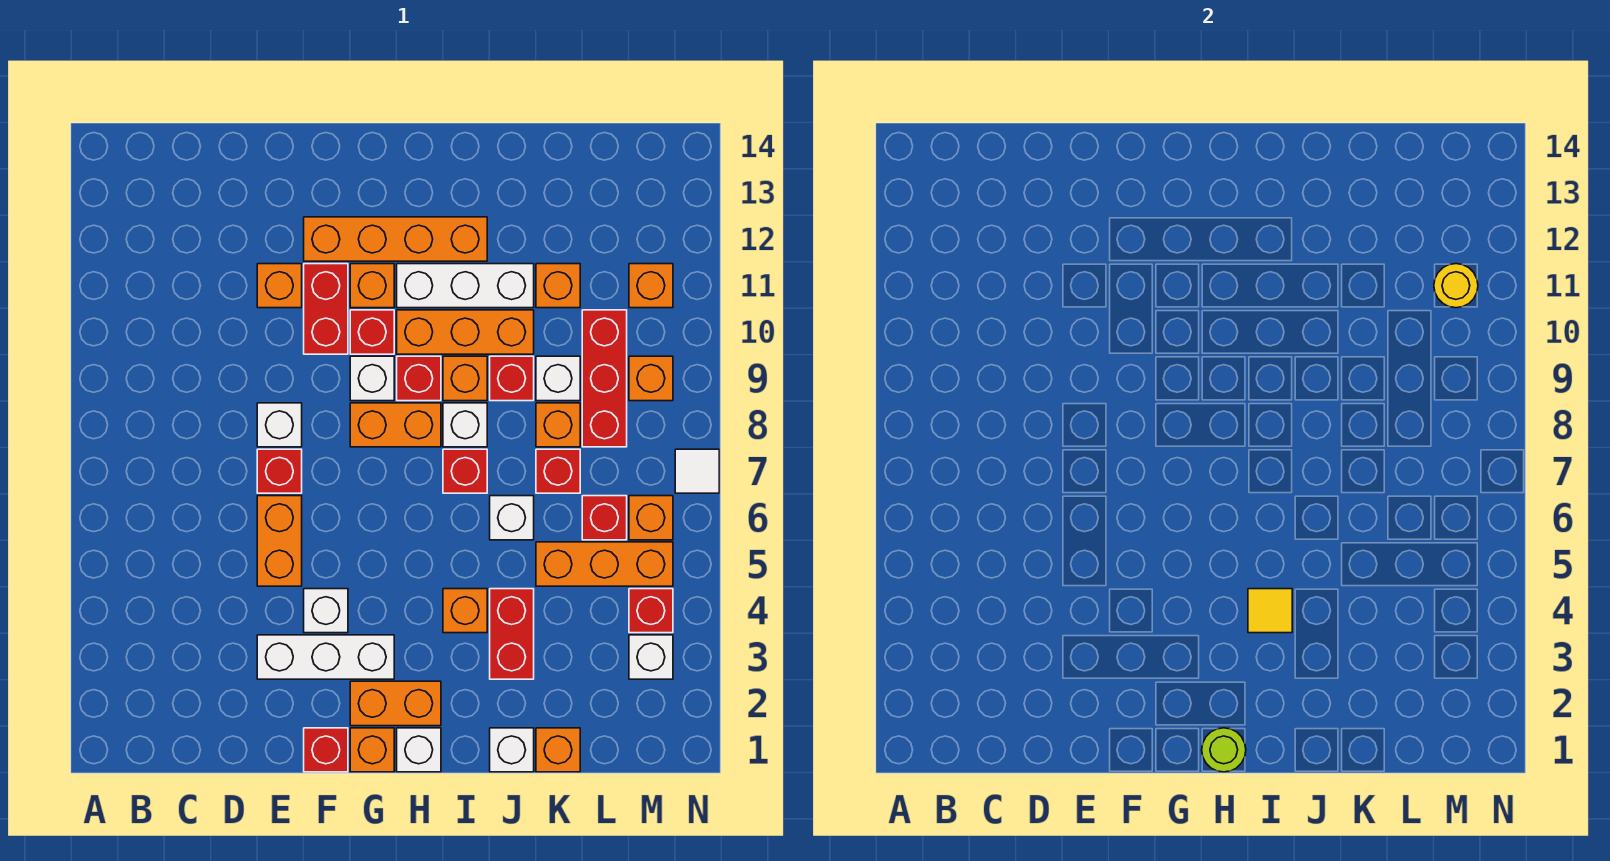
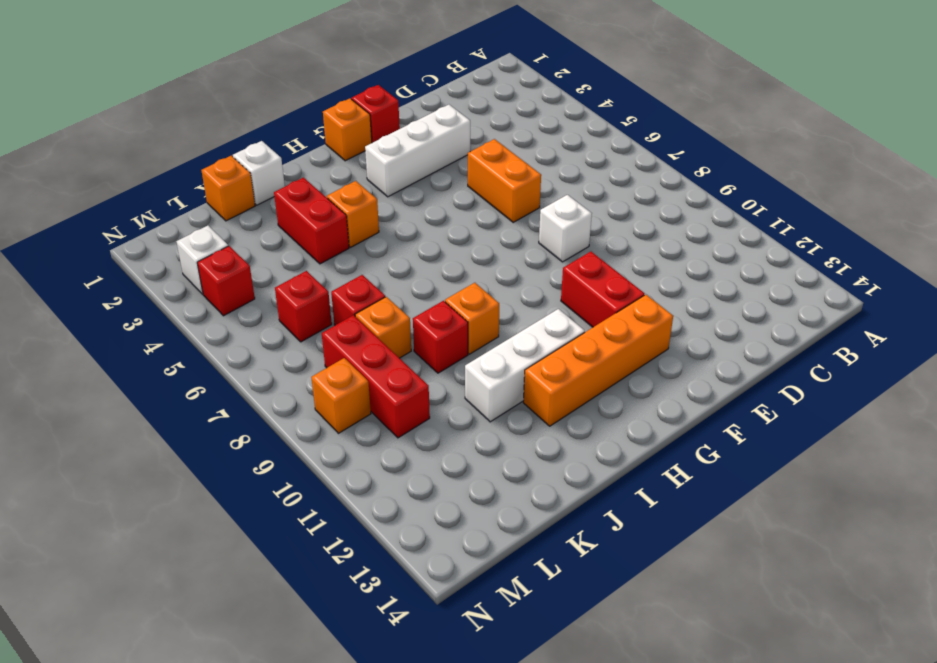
none -> red 1x1 brick [257,449,302,493]
none -> orange 1x1 brick [257,264,302,308]
none -> white 1x1 brick [304,589,348,633]
none -> orange 1x2 brick [350,681,441,726]

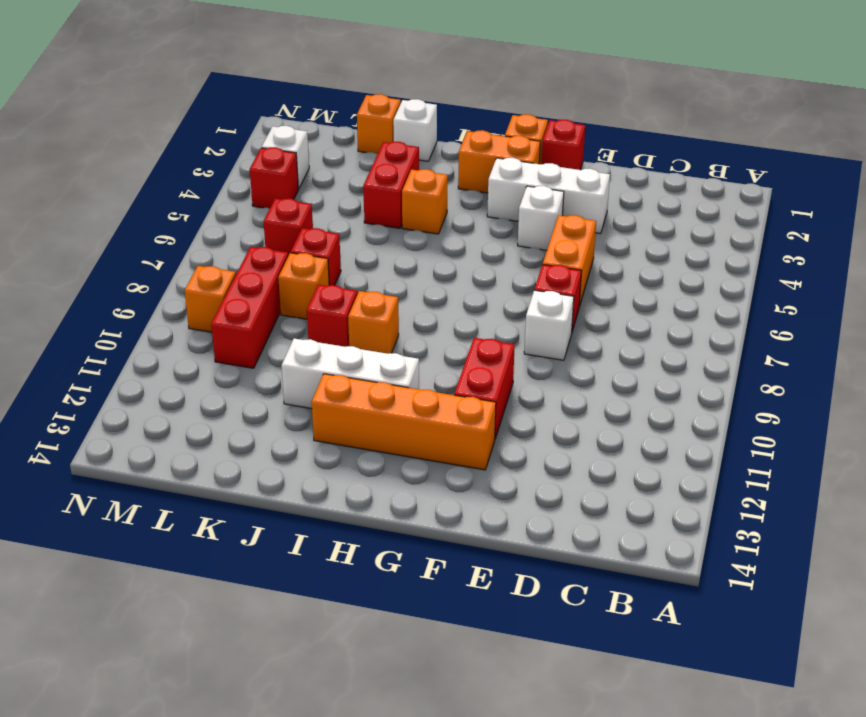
none -> orange 1x1 brick [257,264,302,308]
none -> orange 1x2 brick [350,403,441,447]
none -> white 1x1 brick [350,356,394,401]
none -> red 1x1 brick [350,310,394,354]

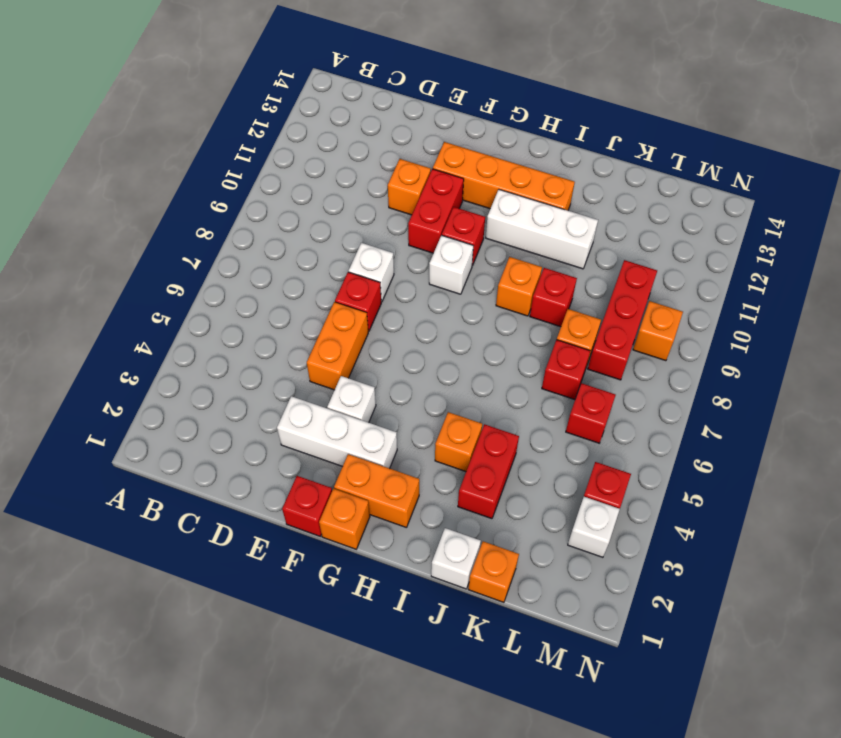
none -> orange 1x2 brick [350,403,441,447]
none -> orange 1x1 brick [350,264,394,308]
none -> white 1x1 brick [397,728,441,772]
none -> red 1x1 brick [397,356,441,401]

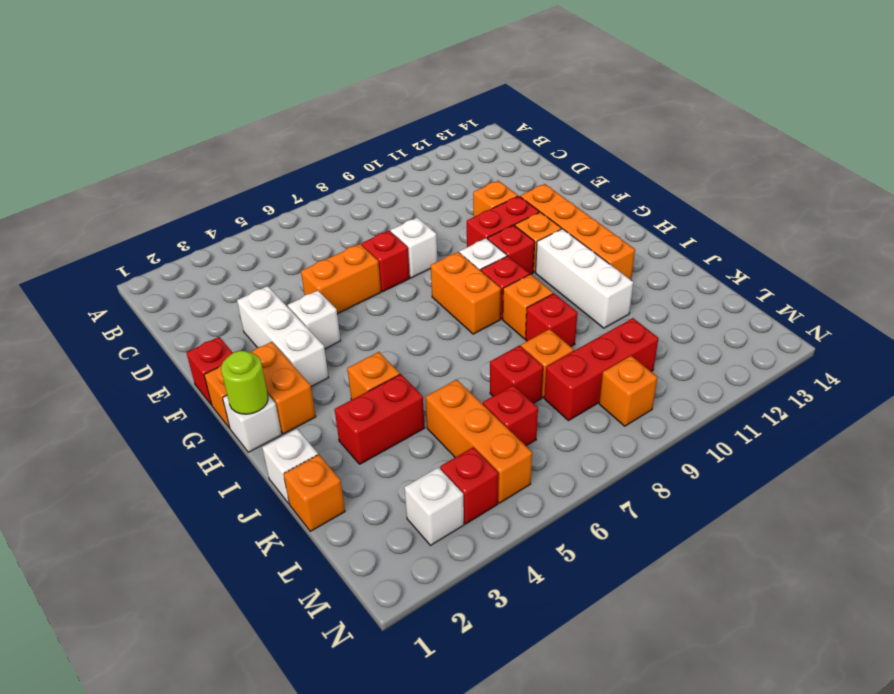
none -> orange 1x3 brick [397,310,534,354]
none -> red 1x1 brick [443,449,487,493]
none -> white 1x1 brick [443,403,487,447]
none -> white 1x1 brick [490,496,534,540]

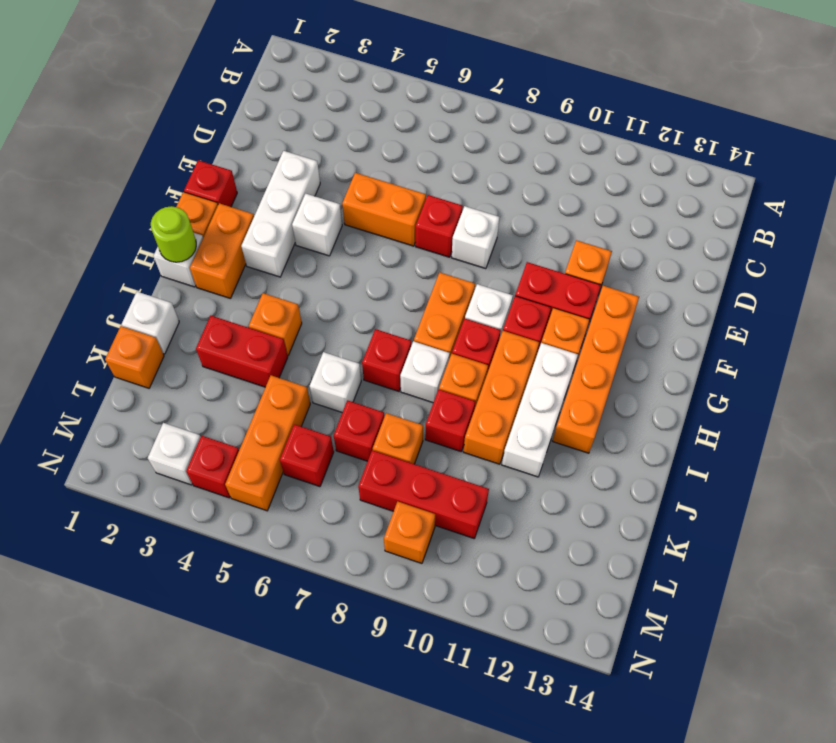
none -> white 1x1 brick [536,356,580,401]
none -> orange 1x1 brick [536,264,580,308]
none -> orange 1x1 brick [629,496,673,540]
none -> orange 1x1 brick [629,264,673,308]

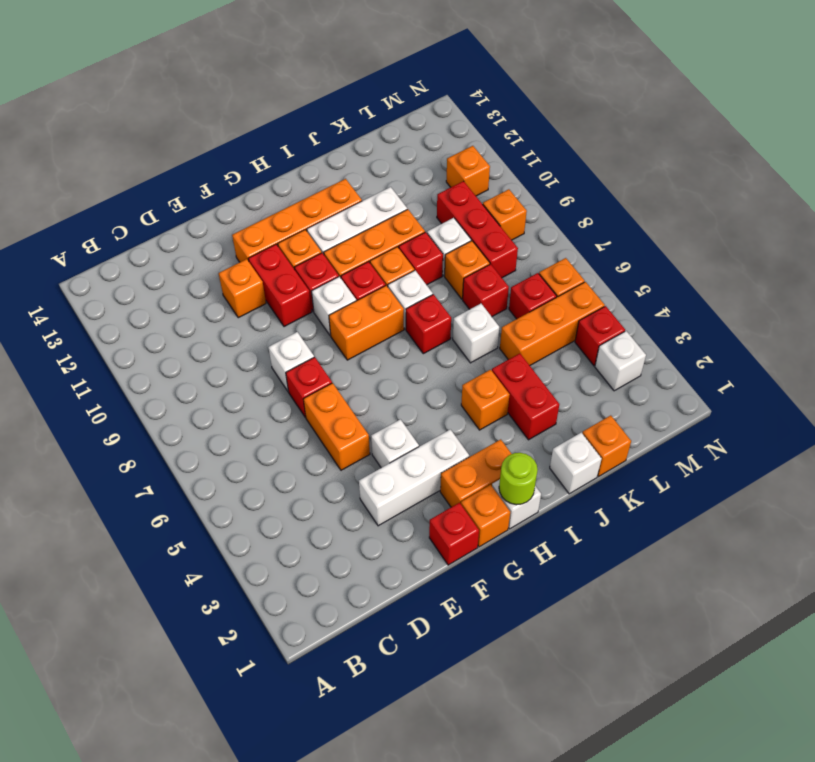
none -> orange 1x1 brick [536,264,580,308]
none -> white 1x1 tile [675,449,719,493]
none -> yellow 1x1 tile [1248,589,1292,633]
none -> yellow 1x1 round brick [1434,264,1478,308]

